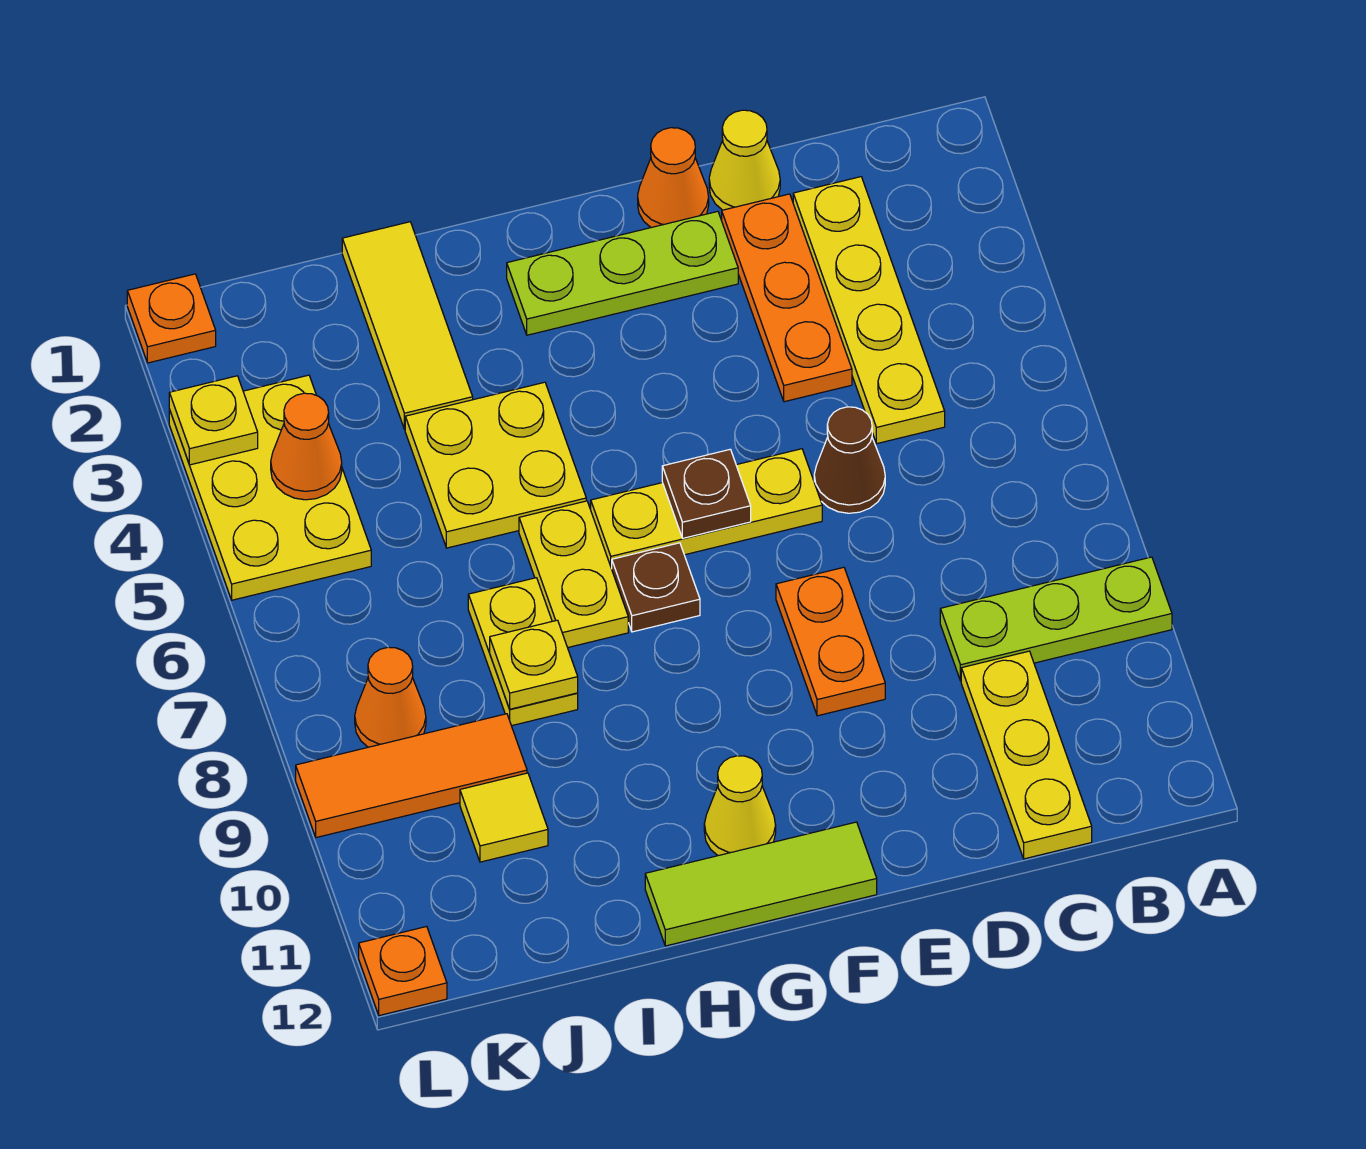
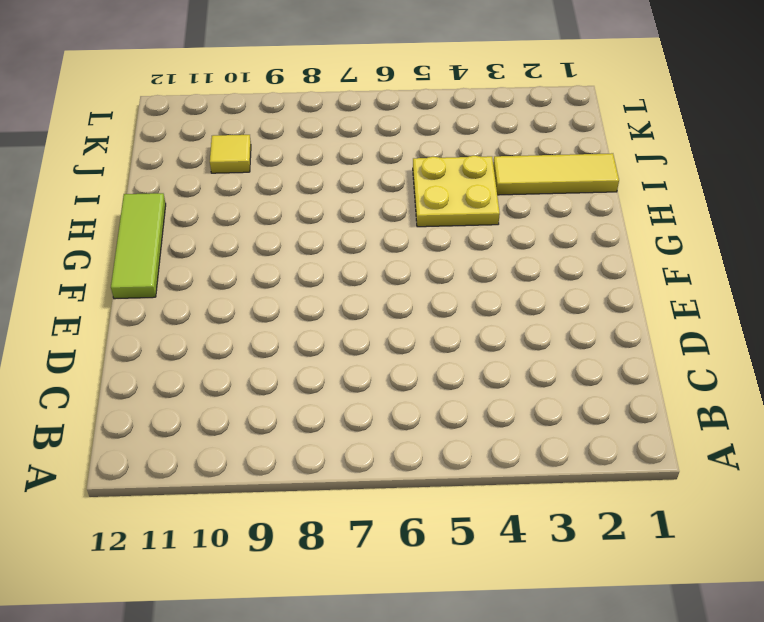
none -> lime 1x3 plate [940,557,1172,681]
none -> yellow 1x4 plate [793,177,945,444]
none -> yellow 1x3 plate [961,651,1092,859]

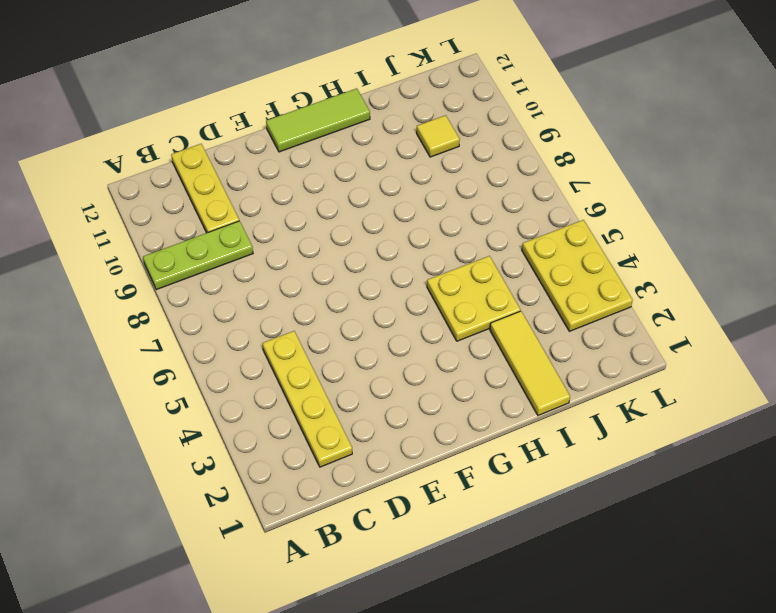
none -> yellow 1x1 cone [709,110,780,210]
none -> orange 1x3 plate [722,194,852,402]
none -> brown 1x1 cone [814,407,885,513]

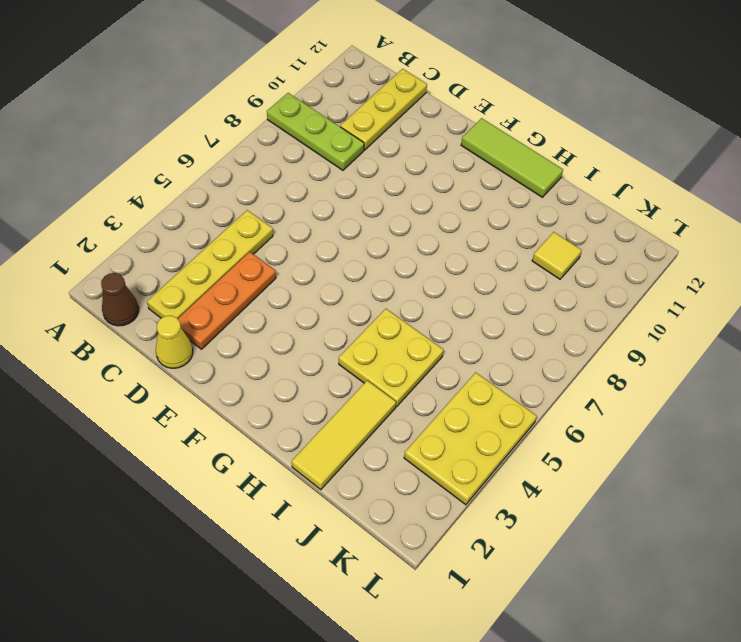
brown 1x1 cone [101,273,139,326] -> brown 1x1 cone moved to [814,407,885,513]
none -> orange 1x1 cone [638,128,709,228]
none -> lime 1x3 plate [507,211,738,335]
none -> yellow 1x3 plate [591,449,822,569]

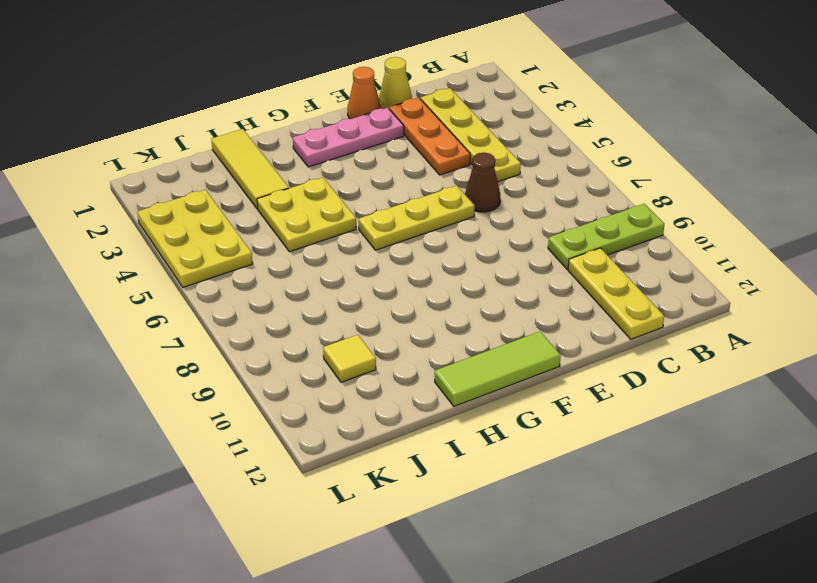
pink 1x3 plate [293,108,404,167] -> lime 1x3 plate [507,211,738,335]
none -> orange 1x2 plate [776,567,885,716]
none -> brown 1x1 plate [612,543,700,632]
none -> yellow 1x1 cone [704,756,776,856]

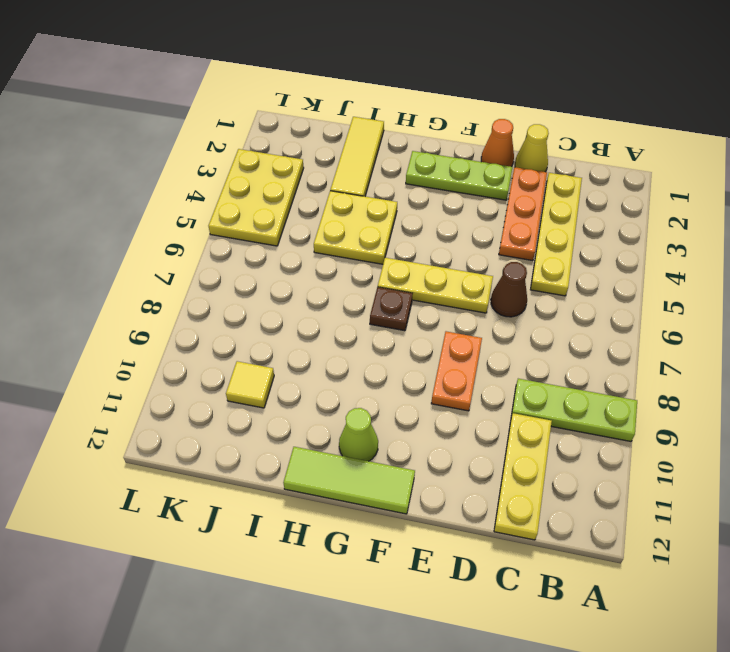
lime 1x1 cone [339,408,378,461] -> yellow 1x1 cone [704,756,776,856]
none -> yellow 1x2 plate [519,501,628,648]
none -> yellow 1x2 plate [468,578,578,726]
none -> orange 1x3 tile [296,714,527,838]

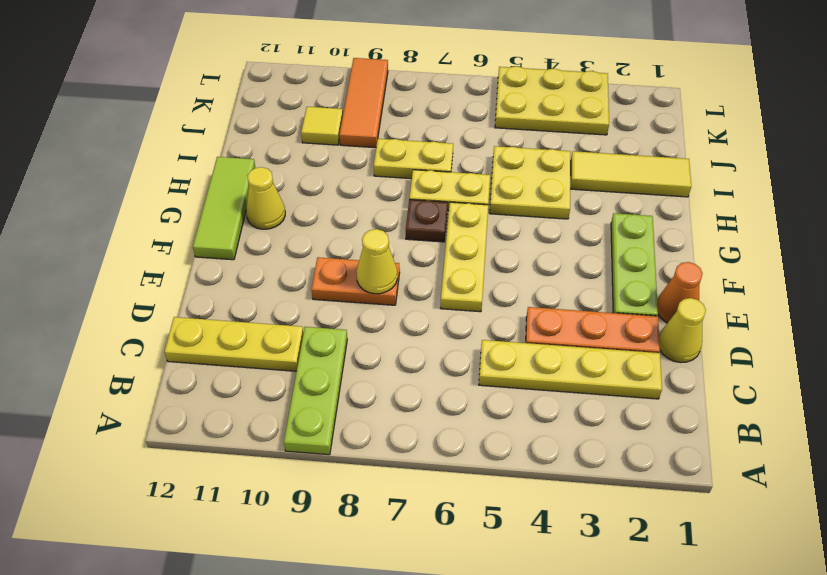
yellow 1x1 cone [356,229,397,294] -> none
none -> brown 1x1 cone [814,407,885,513]
none -> orange 1x1 cone [355,647,426,747]
none -> orange 1x1 plate [127,274,216,363]

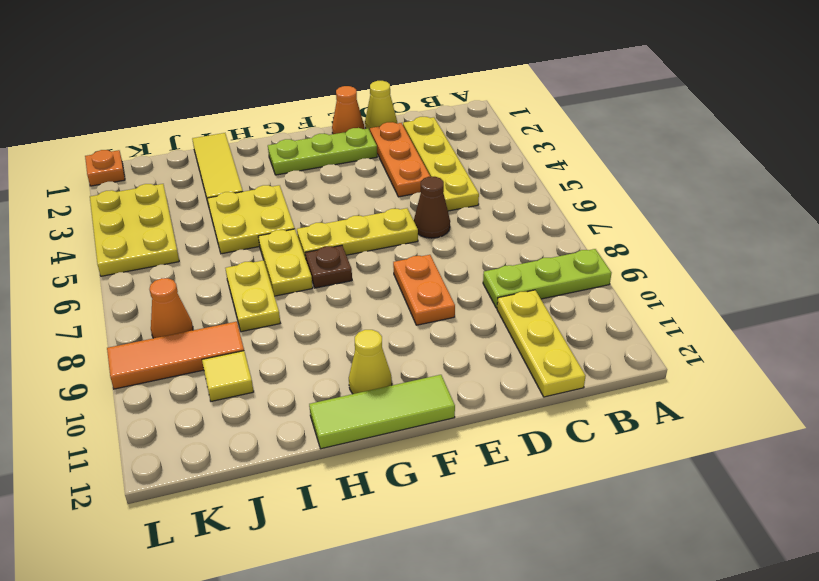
none -> orange 1x1 plate [359,927,447,1016]
none -> brown 1x1 plate [662,449,751,538]
none -> yellow 1x1 plate [490,620,578,709]

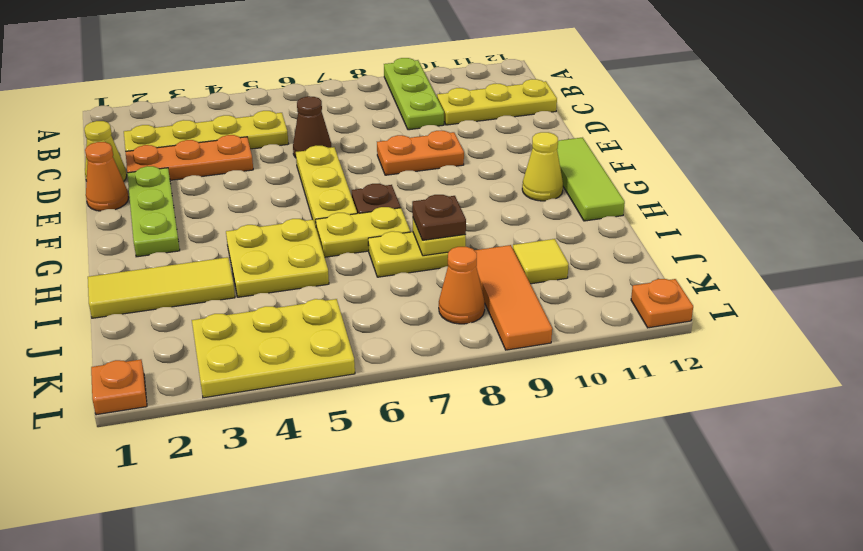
brown 1x1 plate [412,195,466,240] -> brown 1x1 plate moved to [662,449,751,538]
none -> orange 1x1 cone [271,393,342,500]
none -> yellow 1x1 plate [169,376,258,465]

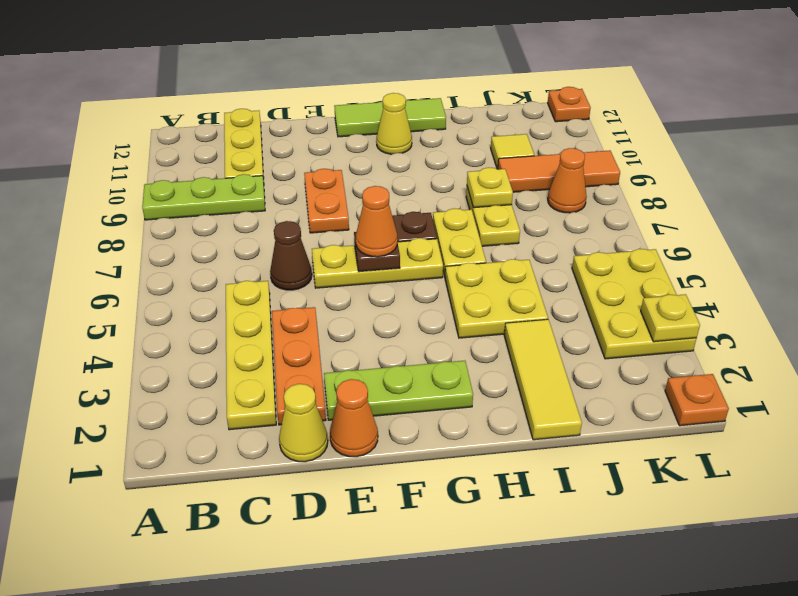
orange 1x1 cone [356,186,397,257] -> orange 1x1 cone moved to [271,393,342,500]

